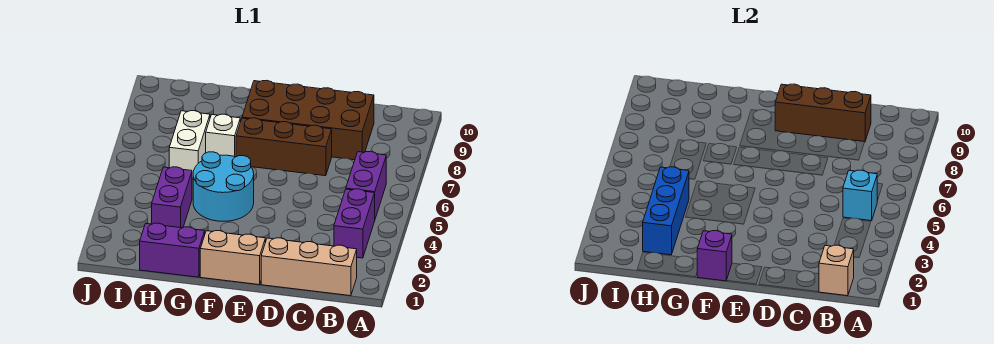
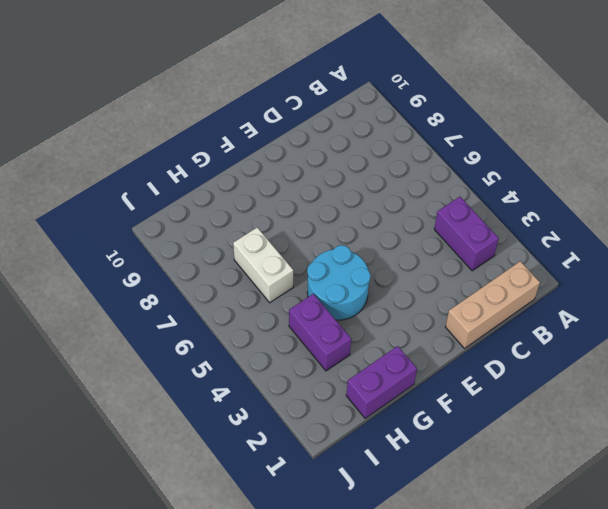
none -> purple 1x2 brick [346,151,386,218]
none -> brown 2x4 brick [242,81,374,160]
none -> brown 1x3 brick [236,118,332,176]

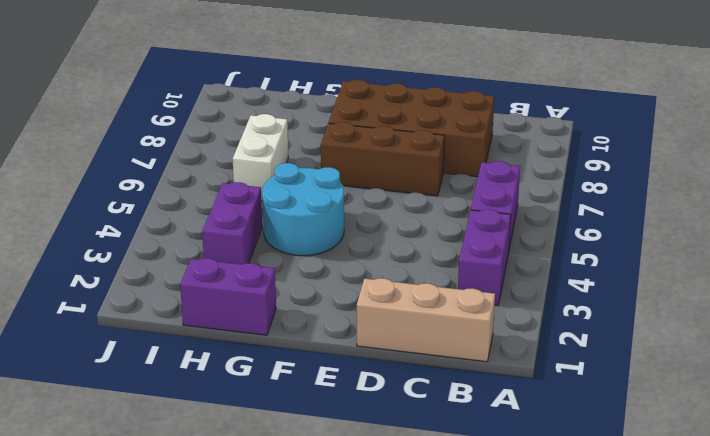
none -> tan 1x2 brick [200,231,265,285]
none -> white 1x1 brick [206,114,240,157]
none -> tan 1x1 brick [819,245,854,296]

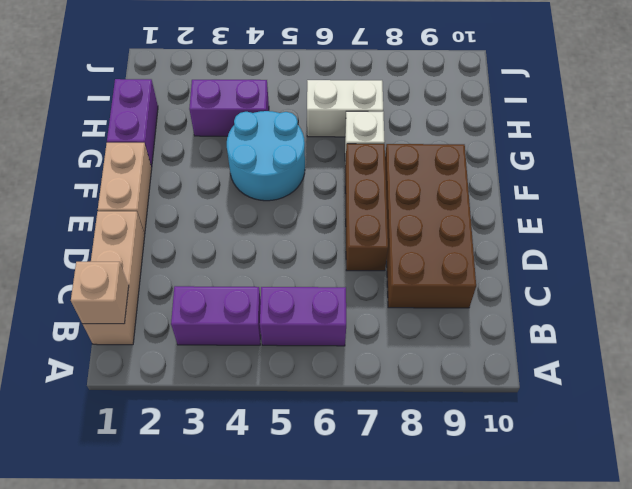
none -> cyan 1x1 brick [843,170,877,221]
none -> brown 1x3 brick [775,84,871,142]
none -> purple 1x1 brick [697,231,732,281]

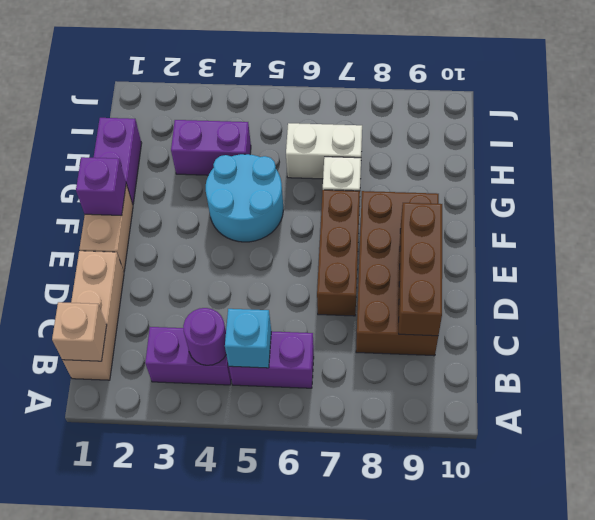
purple 1x1 round brick [183,308,226,365] -> none
none -> blue 1x3 brick [643,167,689,255]

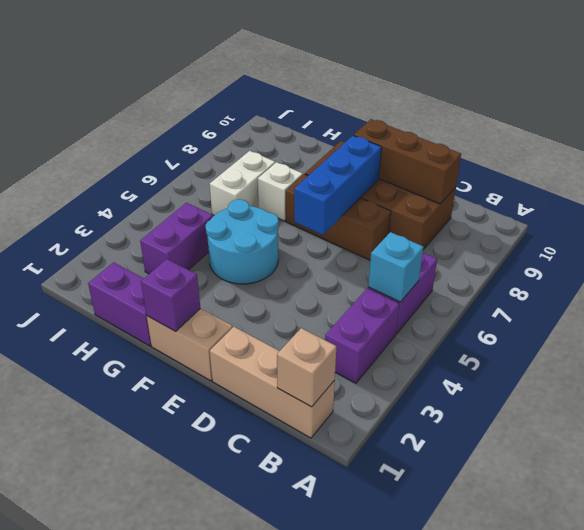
blue 1x3 brick [294,135,381,235] -> blue 1x3 brick moved to [643,167,689,255]

